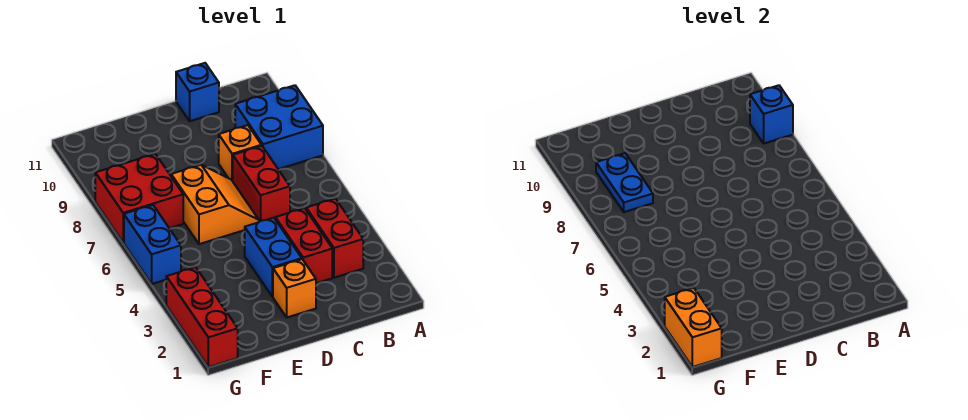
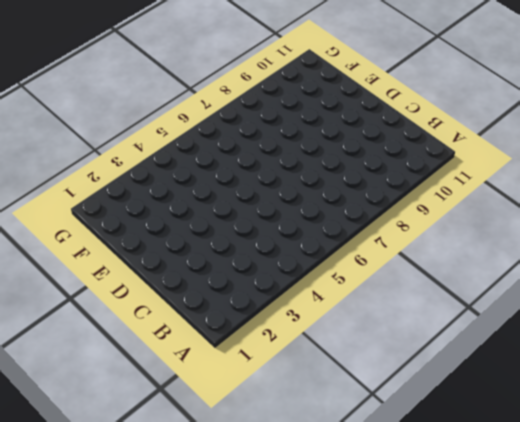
none -> blue 2x2 brick [235,85,323,169]
none -> red 1x2 brick [306,199,363,278]
none -> red 1x2 brick [275,208,332,283]

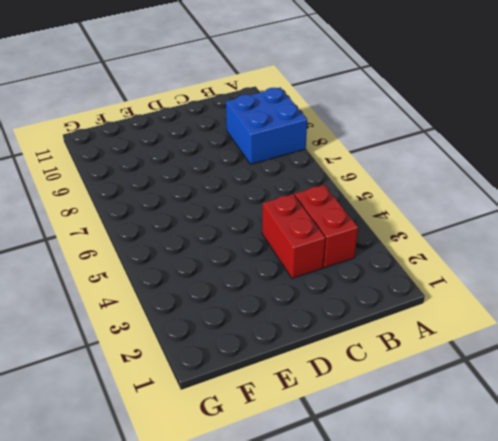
none -> red 1x2 brick [233,146,290,222]
none -> orange 1x1 brick [219,125,261,181]
none -> blue 1x1 brick [176,63,219,121]

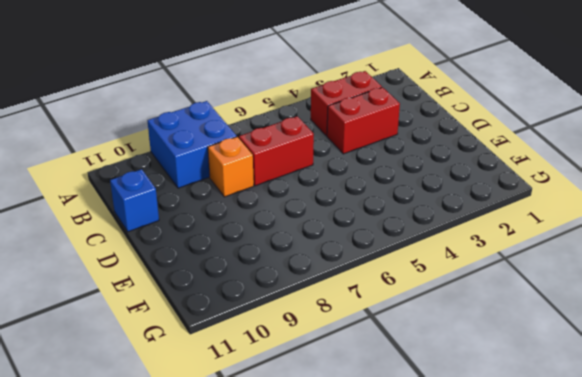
none -> orange 1x1 brick [273,259,316,317]
none -> blue 1x2 brick [245,218,302,297]
none -> orange 2x2 slope [171,165,259,244]

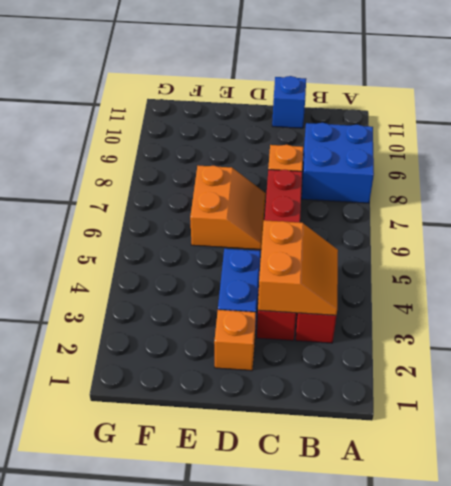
orange 2x2 slope [258,220,338,315] -> none
none -> red 2x2 brick [95,154,183,242]
none -> red 1x3 brick [166,267,238,367]
none -> blue 1x2 brick [124,205,181,284]

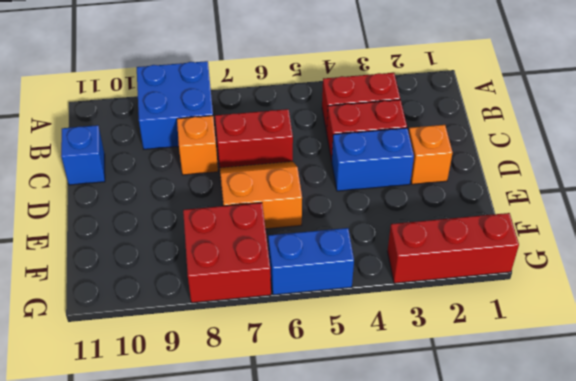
none -> blue 1x1 brick [750,85,793,143]
none -> blue 1x2 plate [596,153,653,212]
none -> orange 1x2 brick [665,288,722,367]

